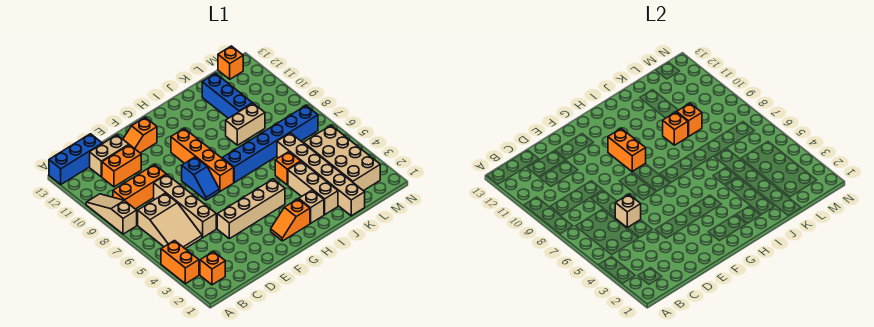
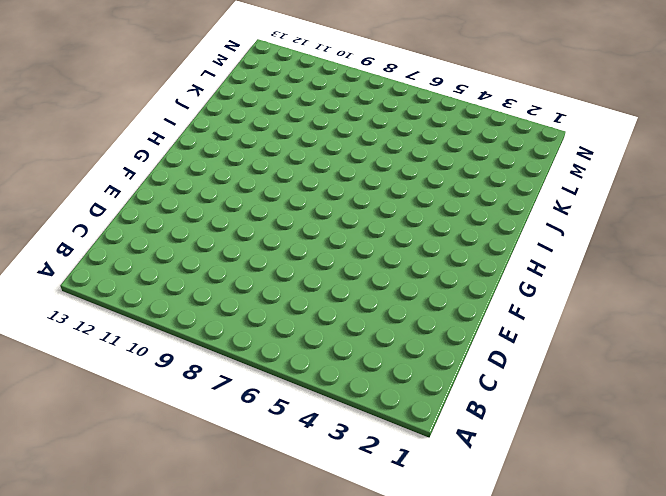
none -> orange 1x2 brick [161,241,199,284]
none -> tan 1x3 slope [86,194,137,234]
none -> blue 1x3 brick [49,134,102,185]

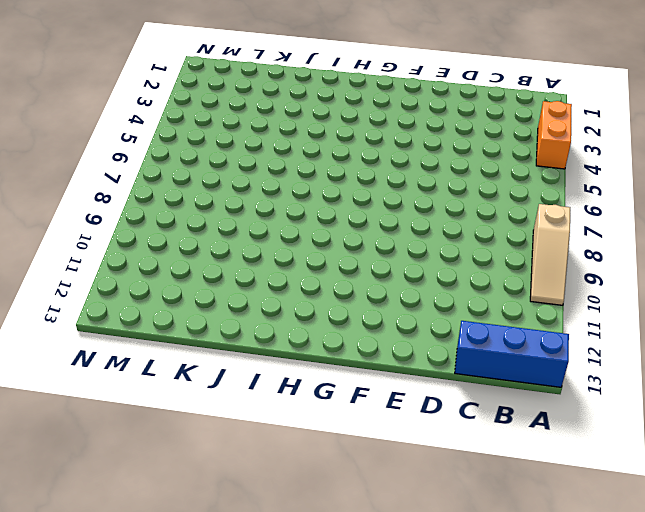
none -> orange 1x1 brick [200,252,225,285]
none -> tan 2x3 slope [138,193,202,249]
none -> orange 1x3 brick [113,165,166,209]

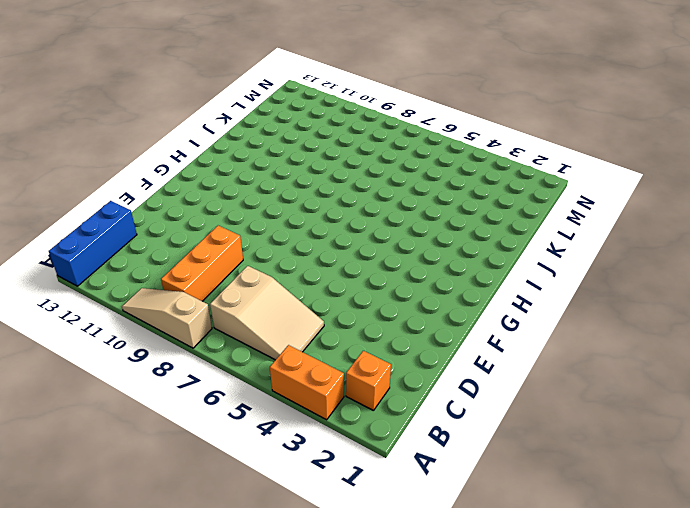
none -> orange 1x2 brick [102,145,141,187]
none -> tan 1x2 brick [90,135,129,177]
none -> tan 1x4 brick [154,175,216,237]

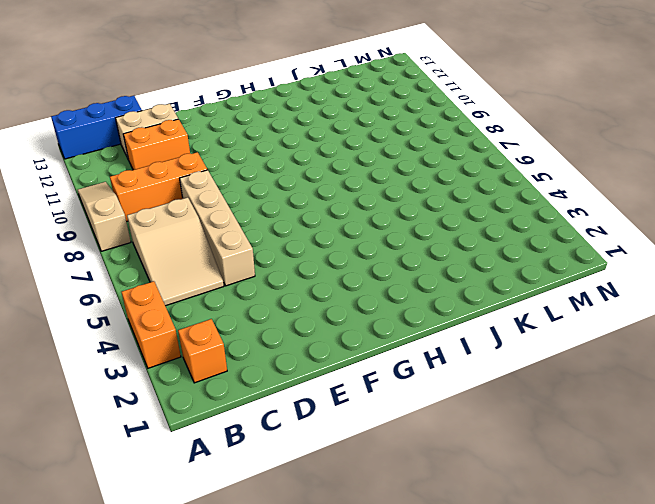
none -> tan 1x4 brick [217,179,285,239]
none -> orange 1x2 slope [123,117,157,153]
none -> blue 1x2 slope [182,157,219,200]

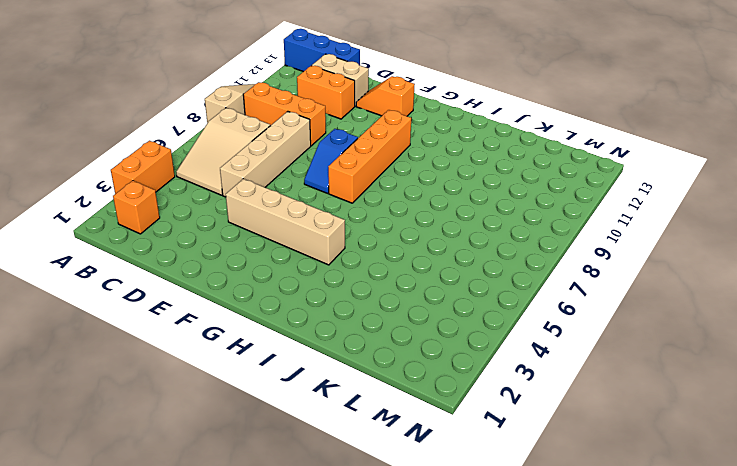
none -> orange 1x2 slope [271,199,310,241]
none -> blue 1x6 brick [222,106,318,183]
none -> tan 1x1 brick [299,190,324,223]

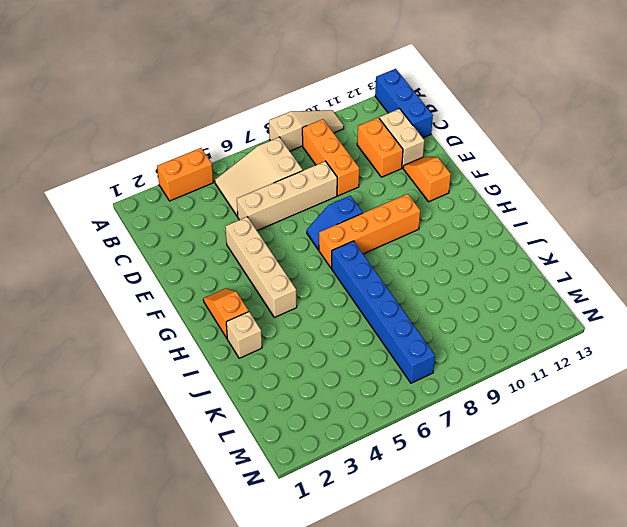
none -> orange 1x1 brick [200,252,225,285]
none -> tan 1x3 brick [288,162,338,214]
none -> orange 1x1 brick [275,152,301,185]

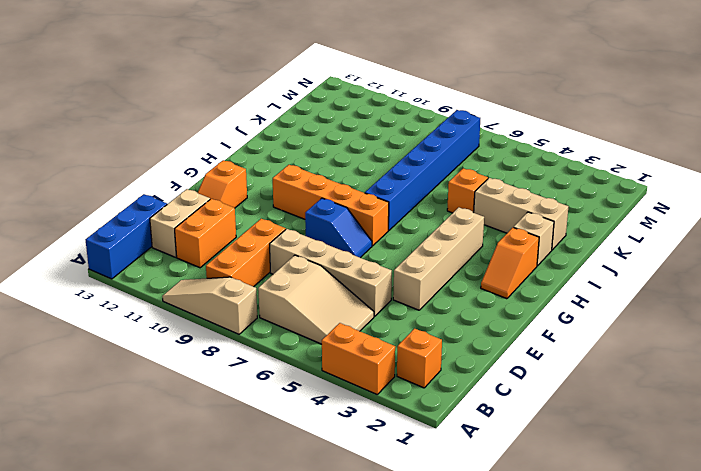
none -> tan 1x2 brick [226,103,265,145]
none -> tan 1x6 brick [277,133,365,216]
none -> blue 1x3 brick [202,74,252,118]

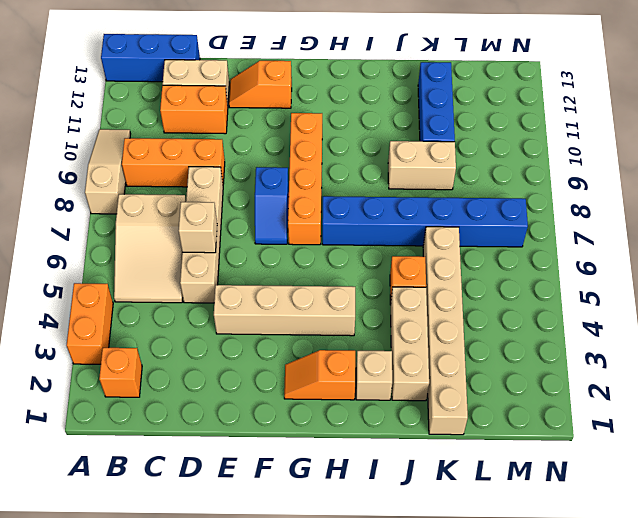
none -> tan 2x4 brick [304,126,380,191]
none -> orange 1x1 brick [218,46,243,79]
none -> orange 1x2 brick [608,128,646,172]

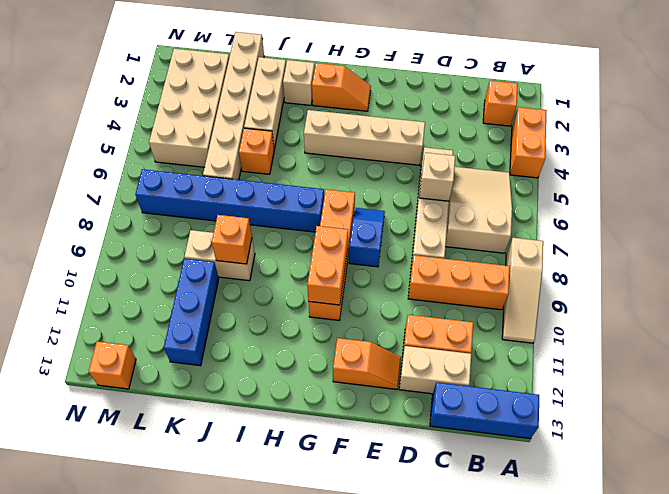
none -> orange 1x1 brick [677,103,702,137]

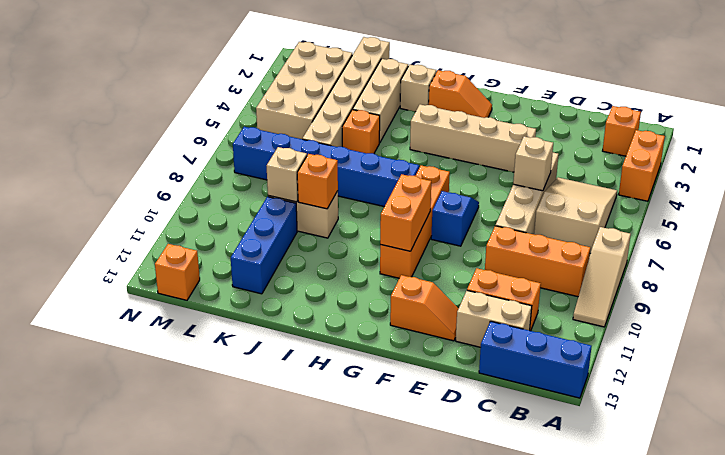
tan 1x1 brick [267,147,307,202] -> orange 1x1 brick [677,103,702,137]

